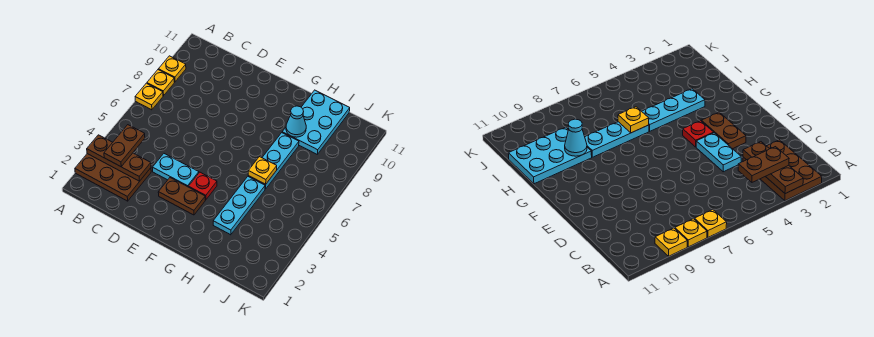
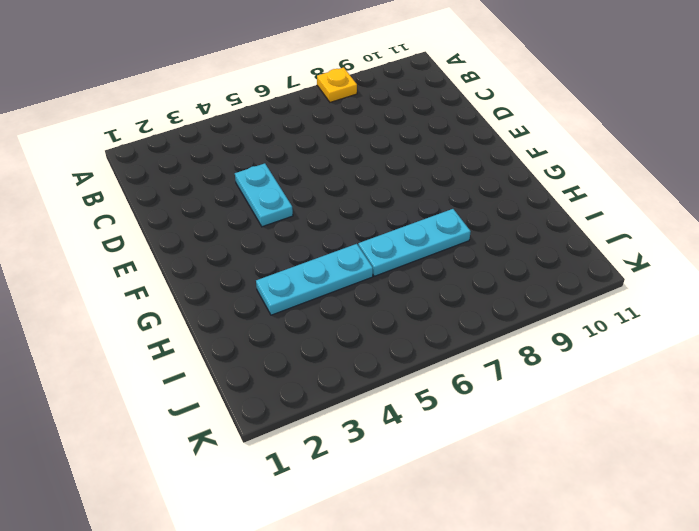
none -> brown 2x3 plate [75,154,151,201]
none -> yellow 1x1 plate [135,83,163,110]
none -> yellow 1x1 plate [158,56,186,82]

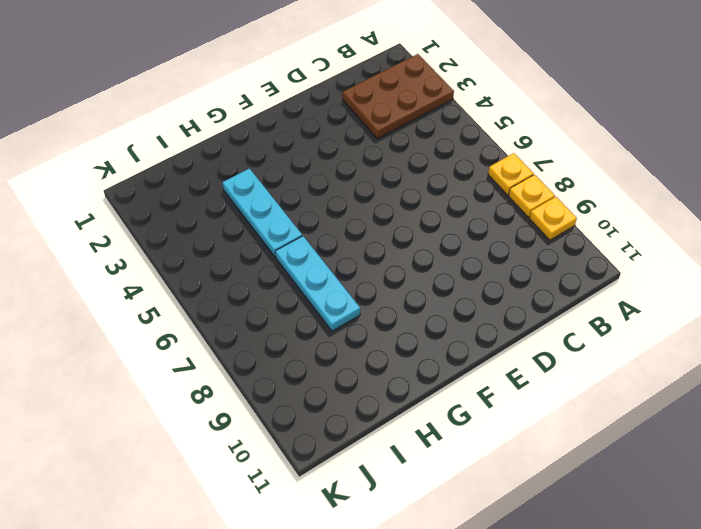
none -> cyan 1x2 plate [152,154,199,187]
none -> brown 1x2 plate [158,178,205,215]
none -> red 1x1 plate [189,172,217,200]

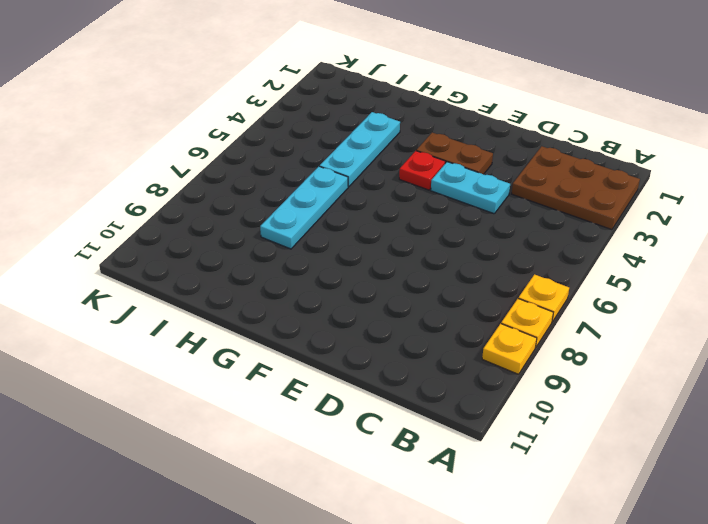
none -> cyan 2x3 plate [282,90,350,154]
none -> brown 1x3 plate [87,135,151,181]
none -> yellow 1x1 plate [248,157,277,184]

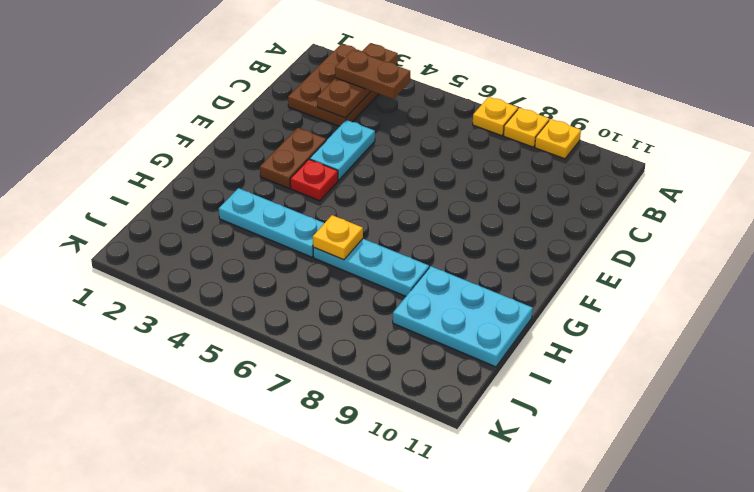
none -> cyan 1x1 cone [286,106,306,137]

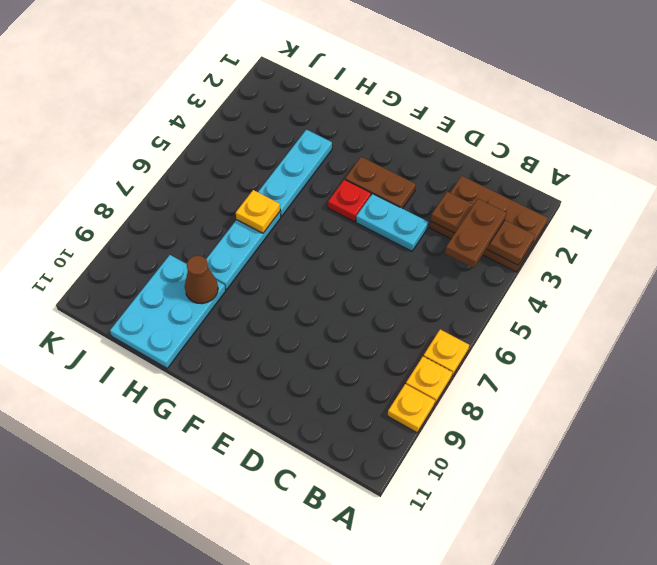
brown 1x1 cone [185,256,218,304] -> cyan 1x1 cone [286,106,306,137]

